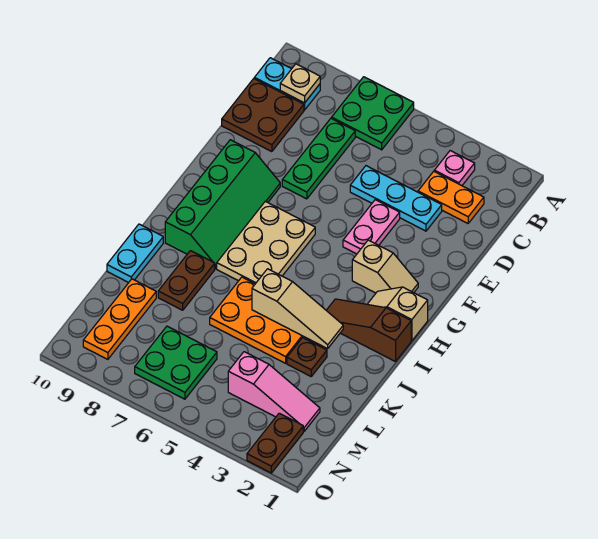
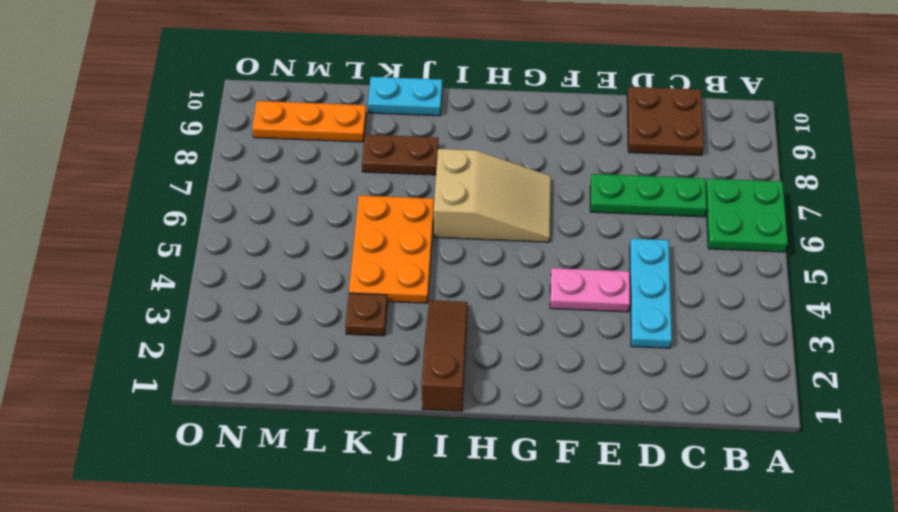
tan 2x3 slope [434,149,551,242] -> tan 2x3 plate [217,201,315,284]
none -> pink 1x1 plate [434,151,475,186]
none -> cyan 1x2 plate [254,58,320,110]
none -> orange 1x2 plate [418,171,484,223]

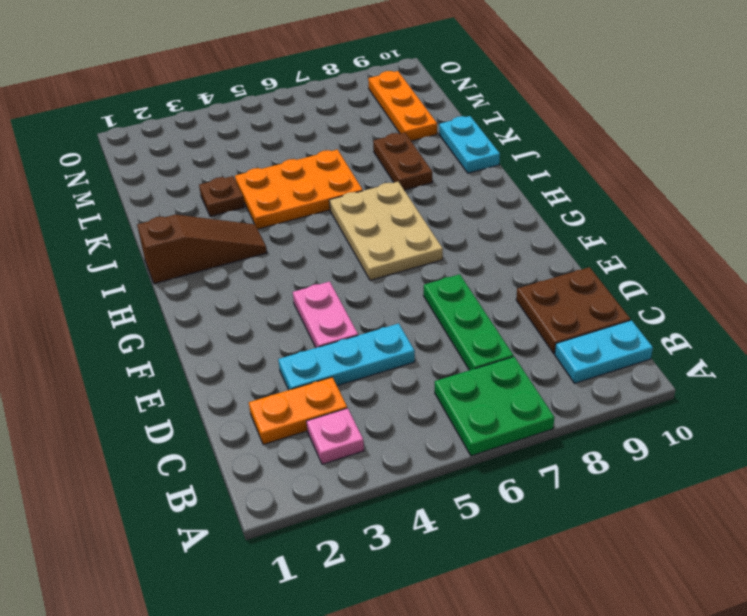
none -> green 2x4 slope [165,140,280,269]
none -> tan 1x2 slope [352,240,418,293]
none -> tan 1x2 slope [367,287,428,341]

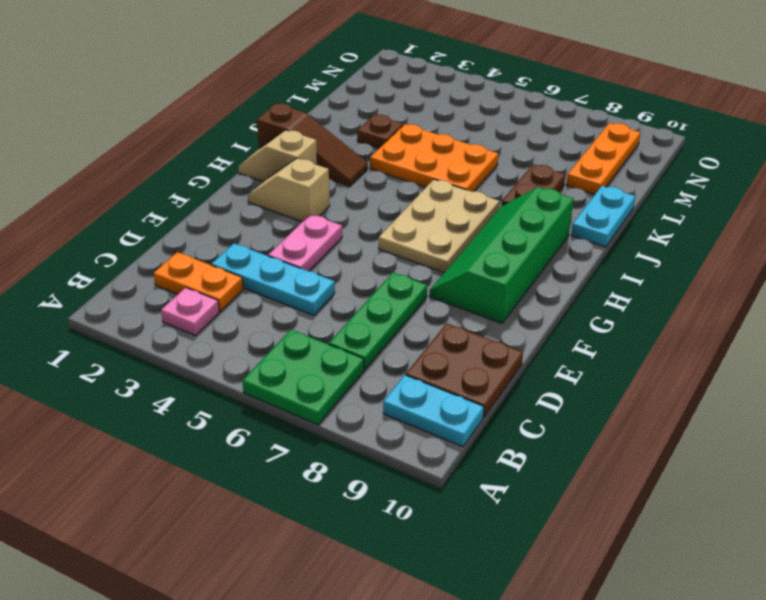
tan 1x2 slope [238,130,317,182] -> tan 1x2 slope turned to [367,287,428,341]
none -> pink 1x3 slope [228,352,320,431]
none -> green 2x2 plate [135,326,217,399]
none -> brown 1x2 plate [247,413,303,473]

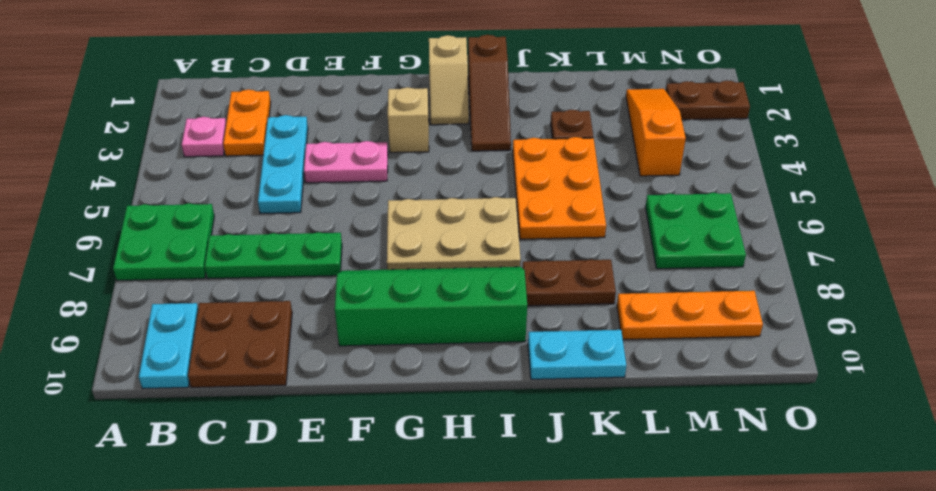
orange 1x3 slope [626,89,686,176] -> pink 1x3 slope [228,352,320,431]
none -> tan 1x1 plate [280,64,320,103]
none -> tan 1x3 slope [252,269,343,349]

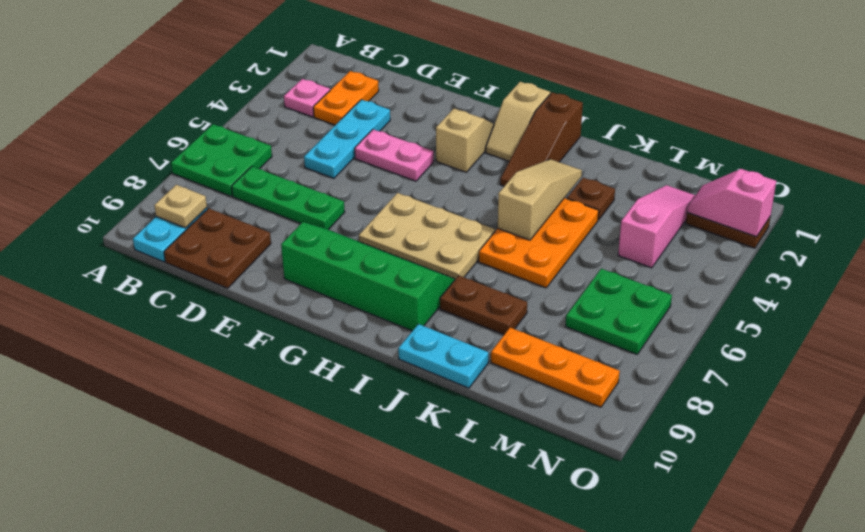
pink 1x2 slope [687,169,776,237] -> none

